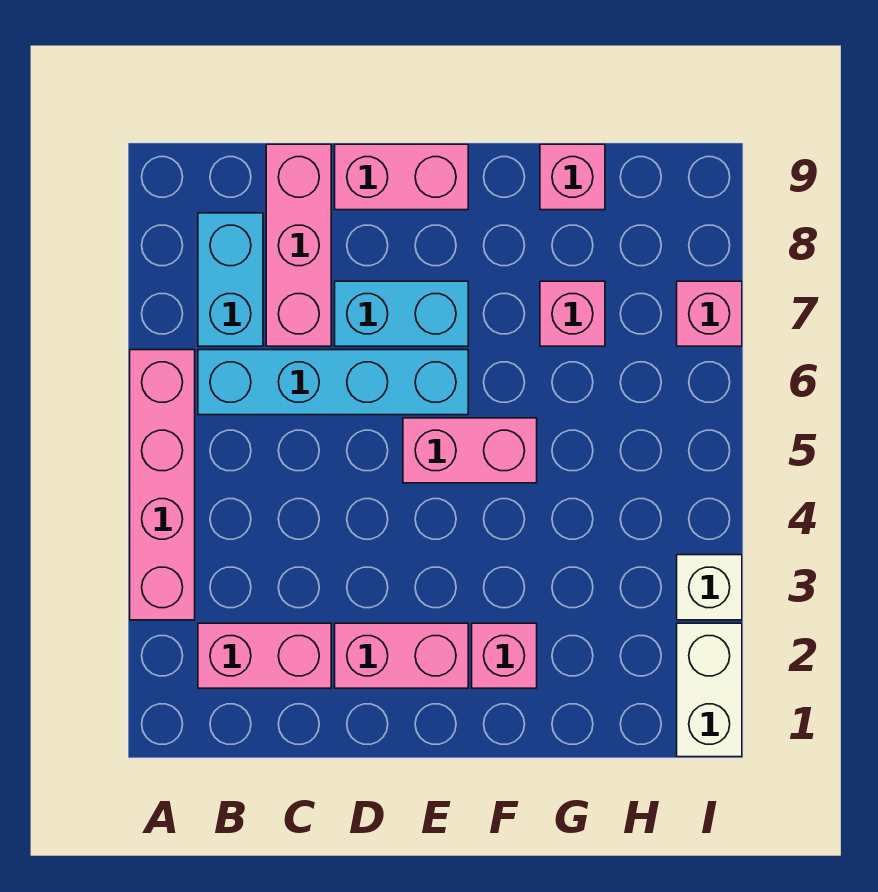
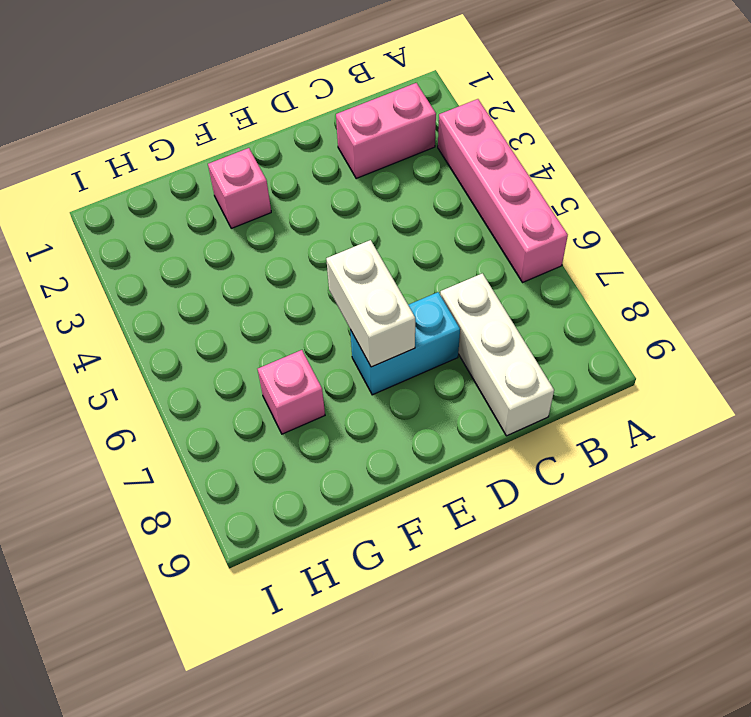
white 1x3 brick [440,273,554,436] -> pink 1x3 brick [266,144,331,346]
white 1x2 brick [326,240,415,367] -> white 1x2 brick moved to [677,623,742,757]
none -> cyan 1x4 brick [198,350,468,415]
none -> cyan 1x2 brick [198,213,263,346]
none -> pink 1x2 brick [335,623,468,688]

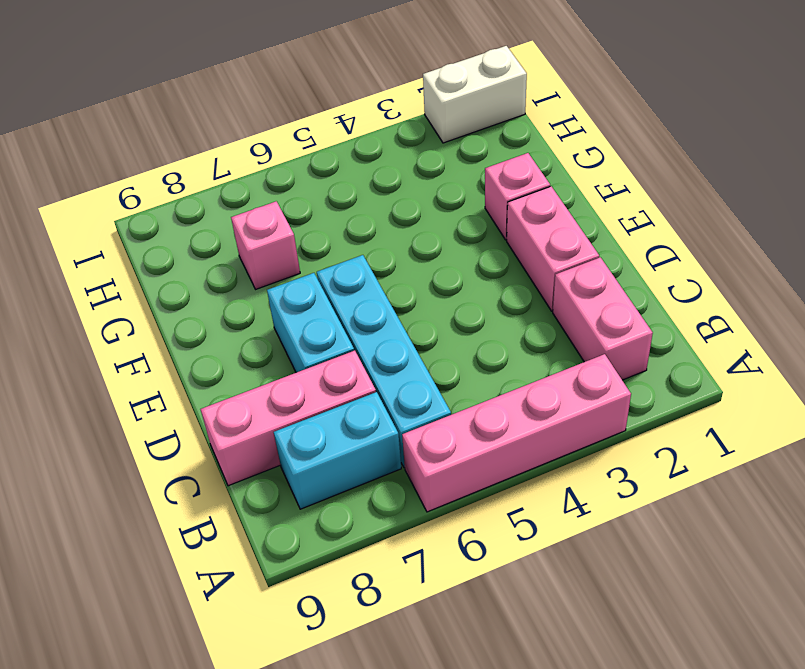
none -> pink 1x2 brick [335,144,468,210]
none -> pink 1x2 brick [403,418,537,483]
none -> pink 1x1 brick [540,144,605,210]

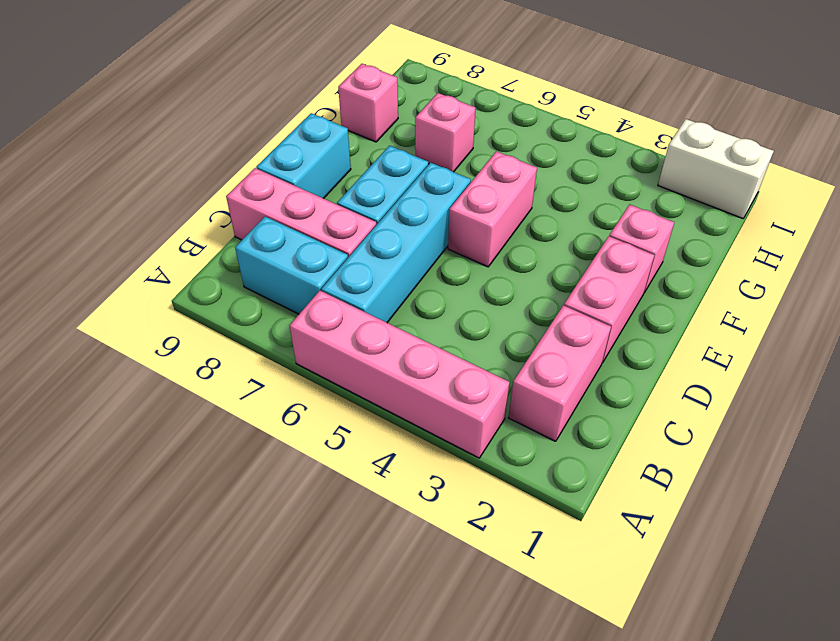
cyan 1x2 brick [256,113,351,199] -> pink 1x2 brick [335,144,468,210]
none -> white 1x1 brick [677,555,742,620]
none -> pink 1x1 brick [677,281,742,346]

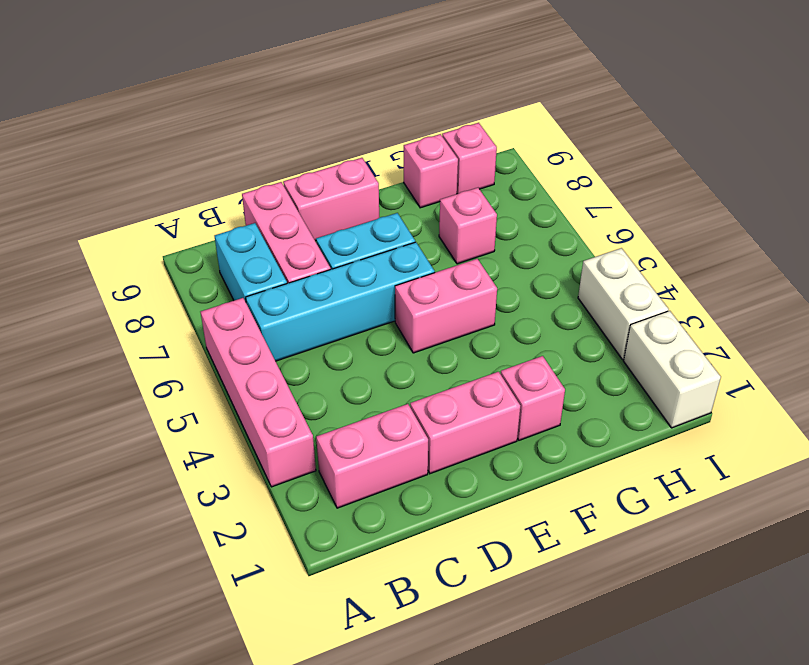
pink 1x1 brick [442,123,497,194] -> pink 1x1 brick moved to [677,281,742,346]
white 1x2 brick [578,248,669,360] -> white 1x1 brick [677,555,742,620]

